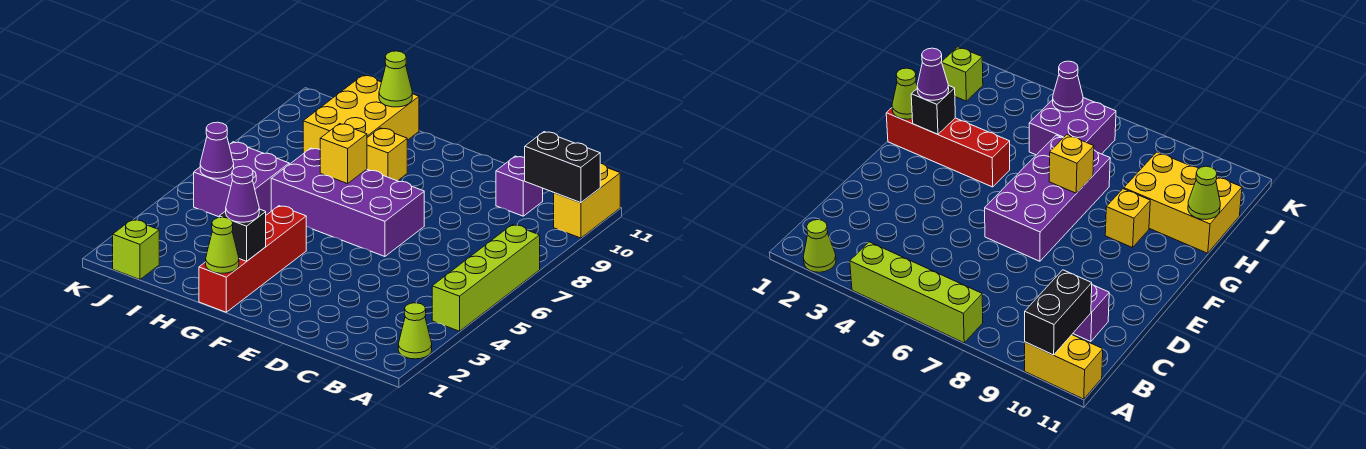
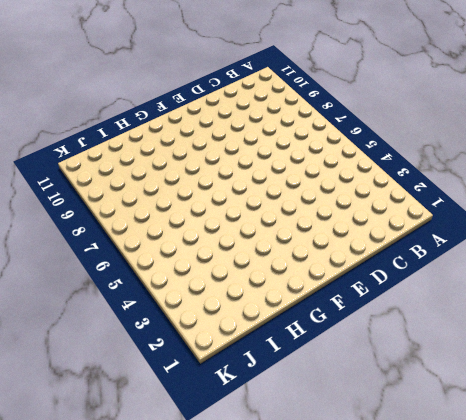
none -> lime 1x1 cone [398,303,432,359]
none -> lime 1x4 brick [432,225,540,331]
none -> yellow 1x2 brick [554,163,620,238]

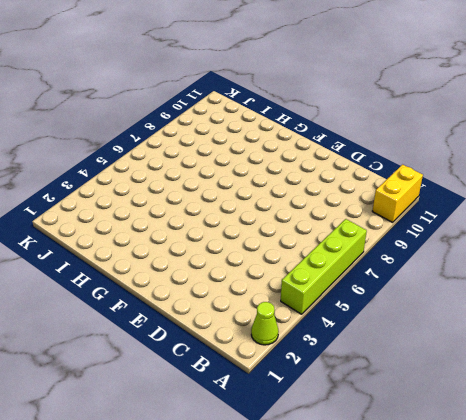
none -> purple 1x1 brick [496,156,543,216]
none -> purple 2x4 brick [271,148,424,256]
none -> red 1x4 brick [199,206,306,312]

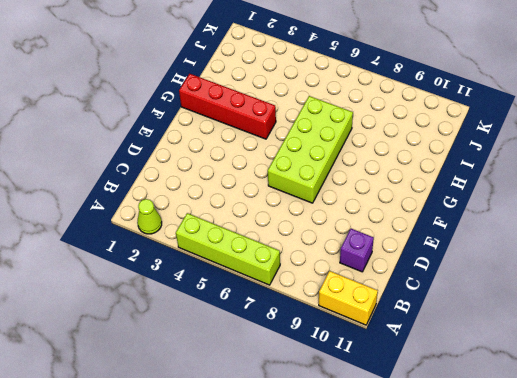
lime 2x4 brick [268,96,353,203] -> purple 2x4 brick [271,148,424,256]
none -> yellow 1x1 brick [367,128,407,181]
none -> yellow 2x3 brick [303,75,419,154]
none -> purple 2x2 brick [194,142,289,217]

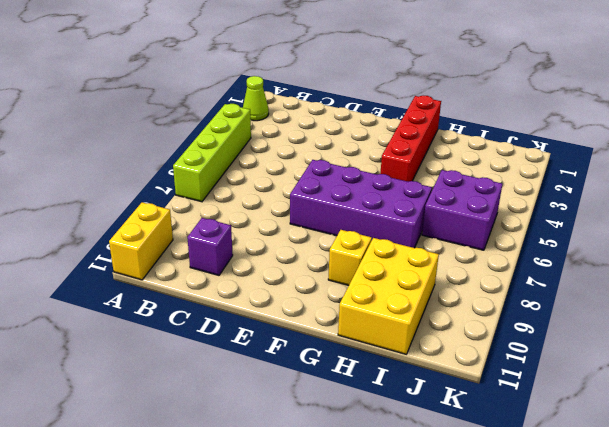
none -> lime 1x1 brick [113,220,159,280]
none -> black 1x2 brick [525,132,600,203]
none -> lime 1x1 cone [206,217,239,273]

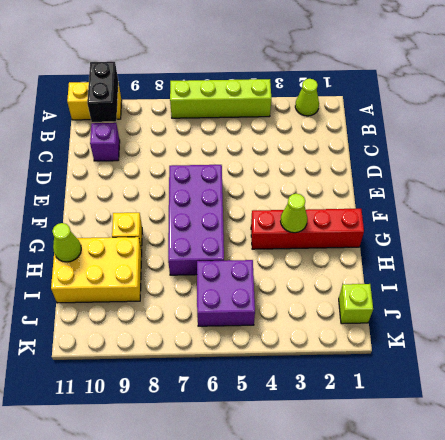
lime 1x1 cone [281,194,307,233] -> lime 1x1 cone moved to [206,217,239,273]
none -> black 1x1 brick [219,209,266,261]
none -> yellow 1x1 brick [320,124,367,184]
none -> purple 1x1 cone [200,122,234,178]

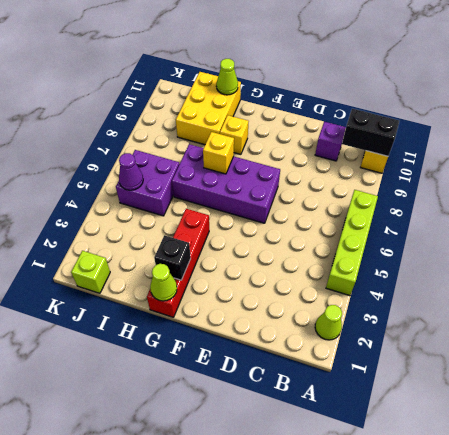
none -> purple 1x1 cone [226,166,259,222]

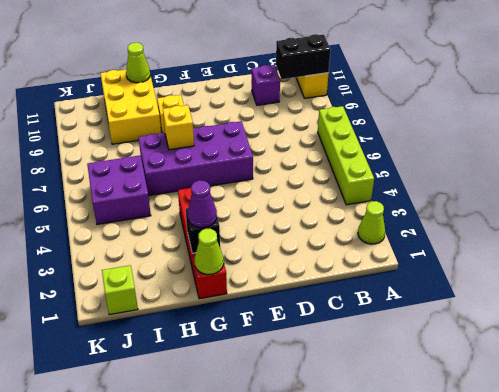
none -> purple 1x1 cone [200,122,234,178]

